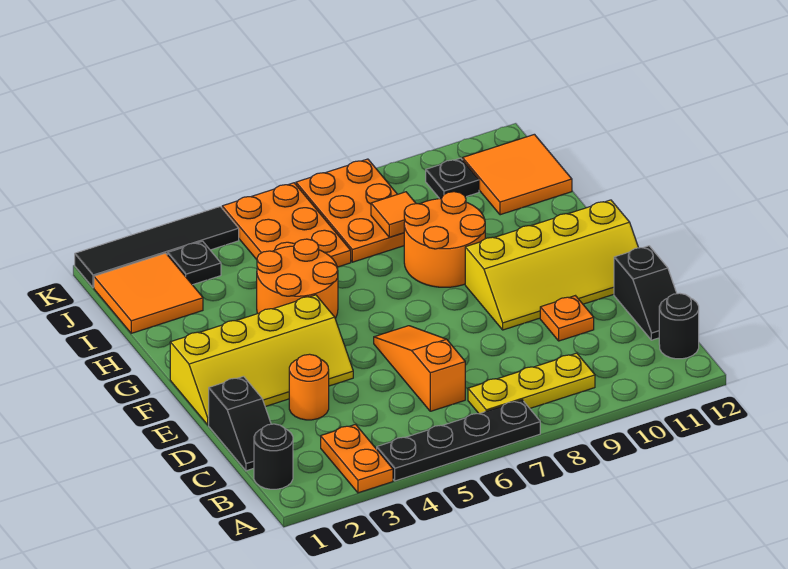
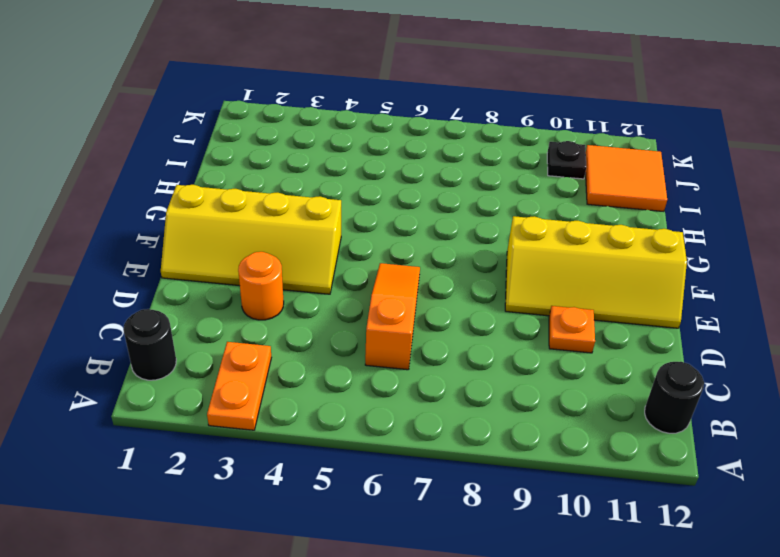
none -> black 1x4 plate [377,400,540,481]
none -> yellow 1x3 plate [468,353,595,414]
none -> black 1x2 slope [209,376,271,471]

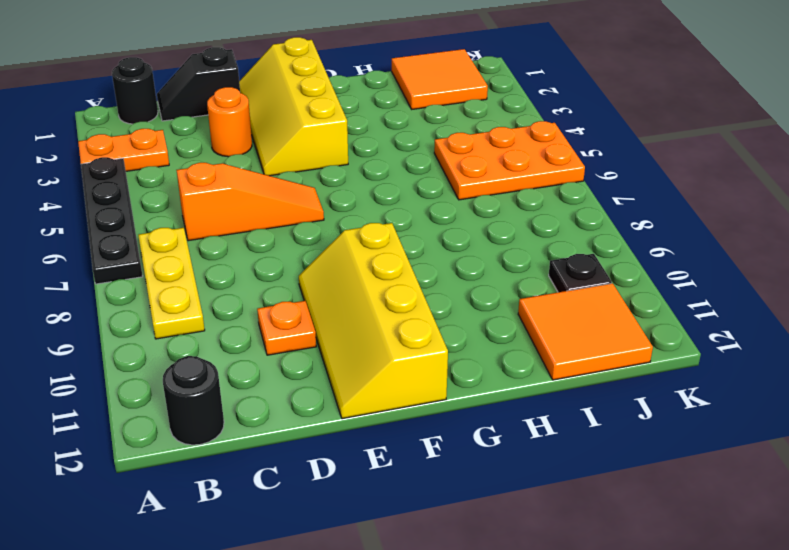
none -> black 1x2 slope [614,246,677,340]
none -> orange 2x2 round brick [257,239,338,318]
none -> orange 2x2 round brick [404,192,485,287]

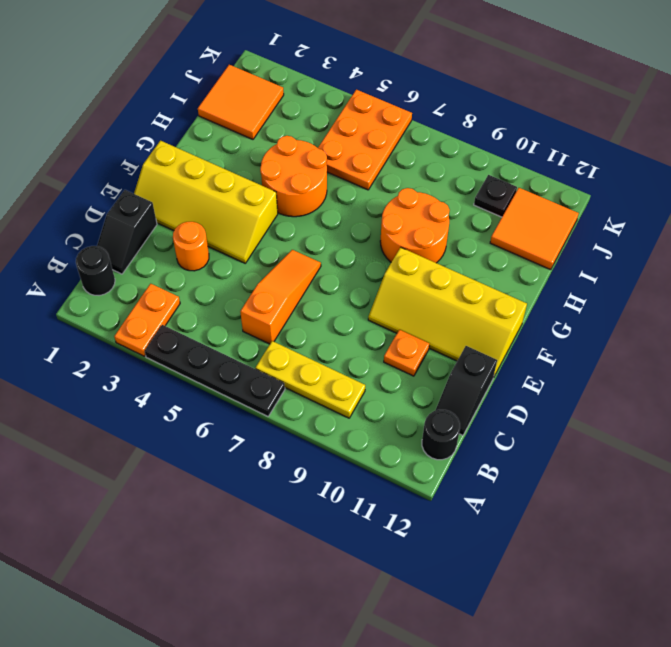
none -> orange 2x3 plate [296,159,404,262]
none -> black 1x1 plate [168,241,221,285]
none -> black 1x4 tile [75,207,239,288]

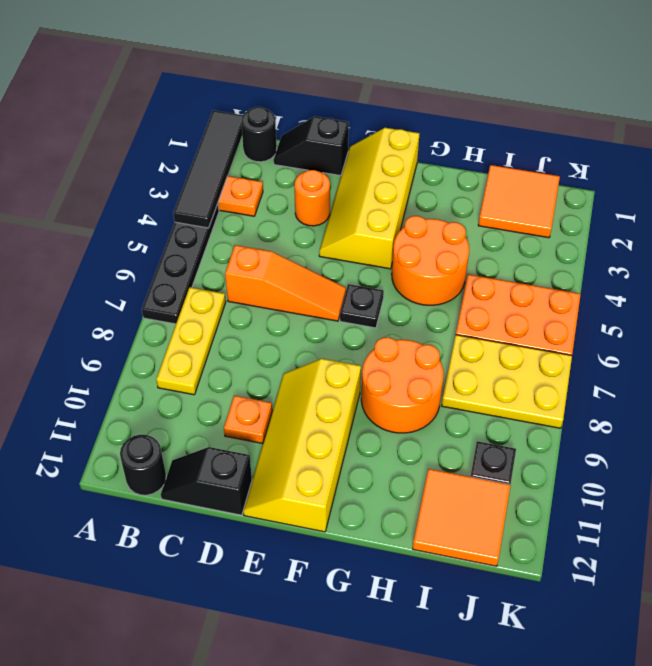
black 1x4 tile [173,110,243,228] -> black 1x4 tile moved to [75,207,239,288]
black 1x1 plate [340,284,384,328] -> black 1x1 plate moved to [168,241,221,285]
yellow 2x3 plate [442,335,572,428] -> orange 2x3 plate [296,159,404,262]
none -> orange 1x1 tile [371,192,416,237]

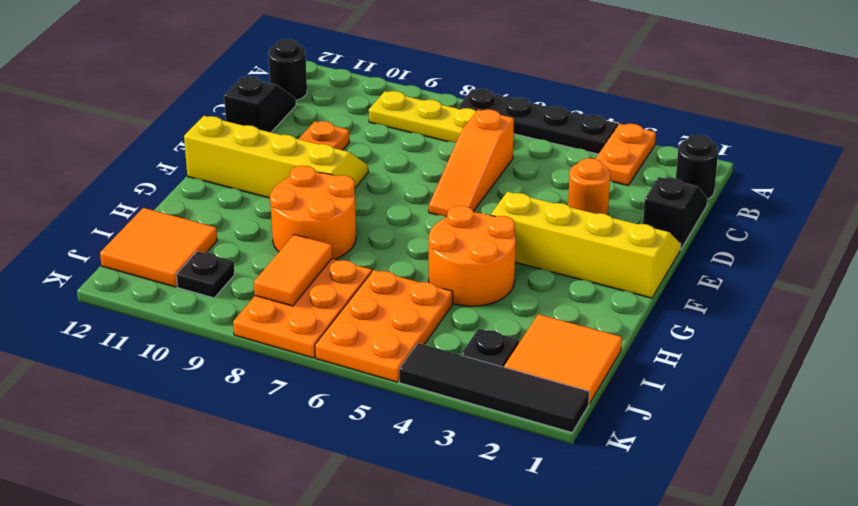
orange 1x2 tile [254,235,332,306] -> orange 1x1 tile [371,192,416,237]

